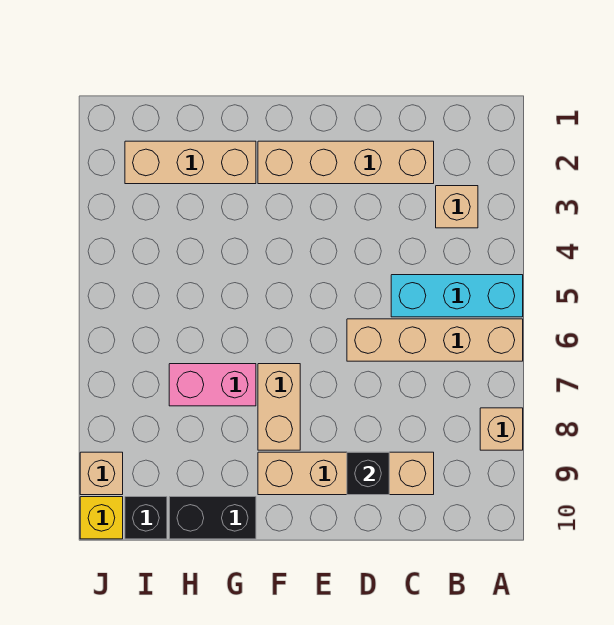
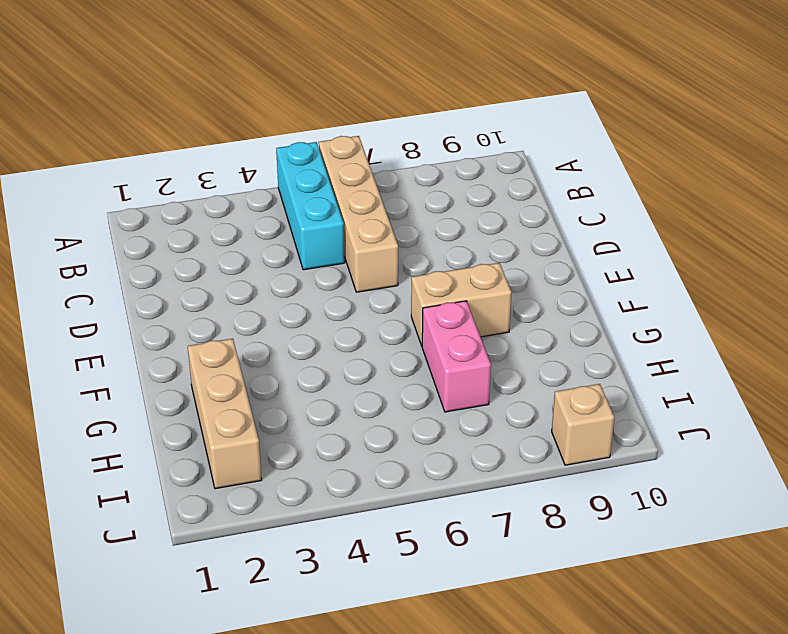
none -> tan 1x1 brick [480,408,523,450]
none -> tan 1x1 brick [436,186,478,228]
none -> tan 1x4 brick [258,141,434,184]

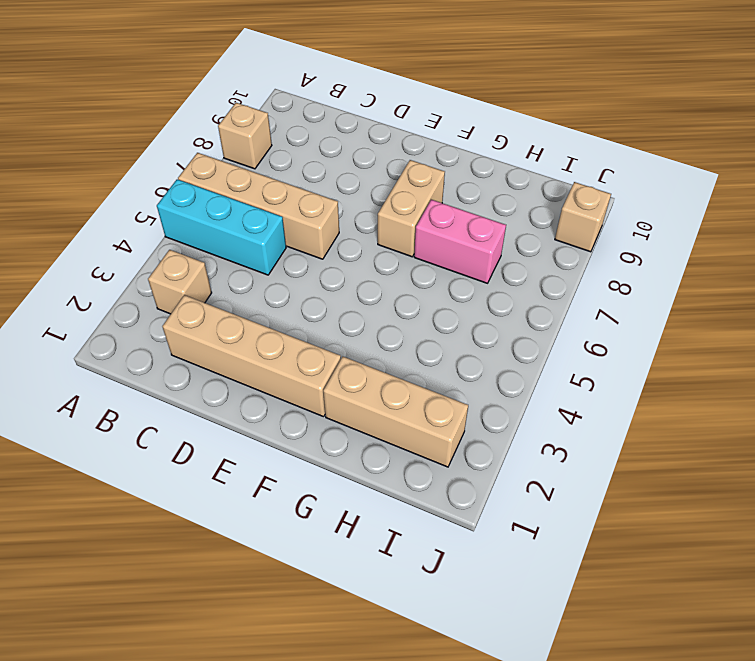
none -> tan 1x4 brick [258,452,434,495]
none -> black 1x2 brick [169,497,256,539]
none -> black 1x1 brick [125,497,167,539]

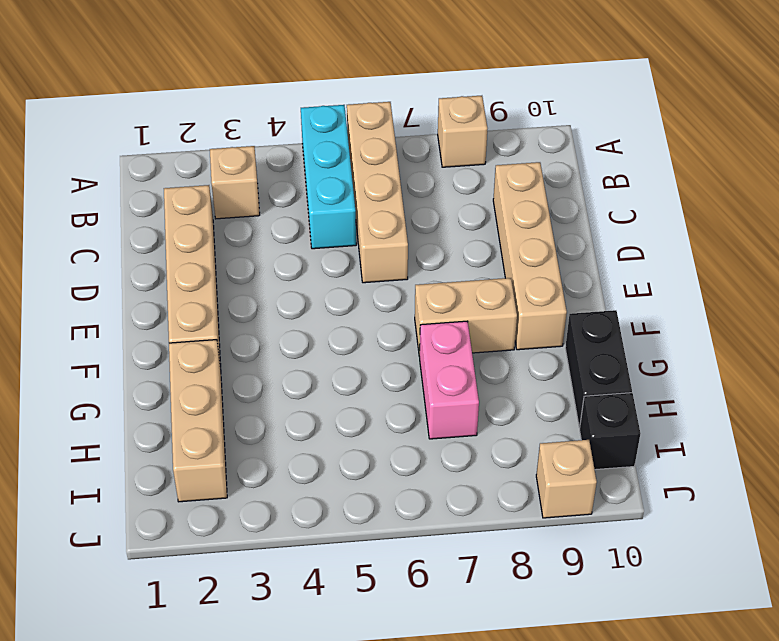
none -> yellow 1x1 brick [80,497,123,539]
none -> black 1x1 brick [347,452,389,495]

